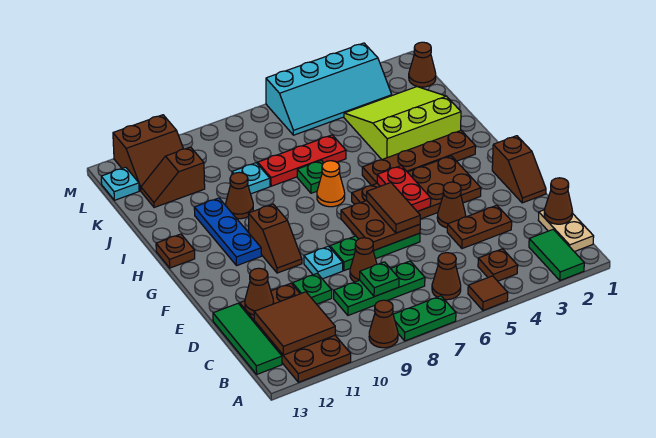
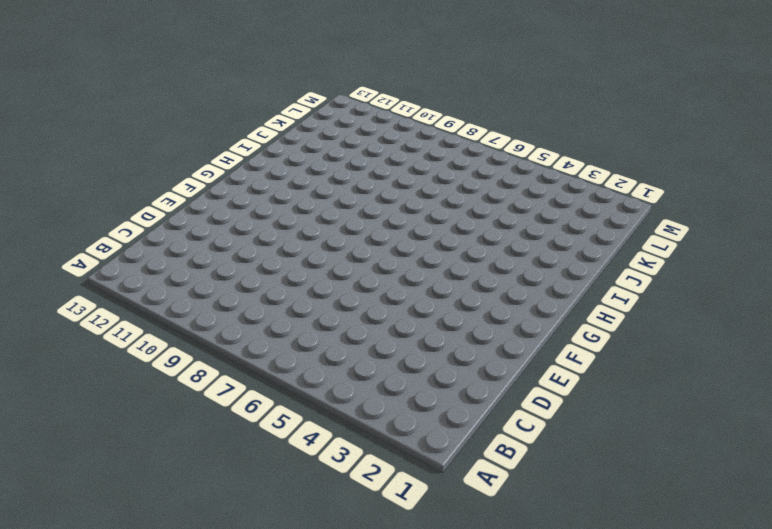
none -> green 1x2 tile [529,229,584,280]
none -> brown 1x1 tile [468,276,508,310]
none -> green 1x2 plate [393,296,456,341]
none -> brown 1x1 cone [369,300,398,348]

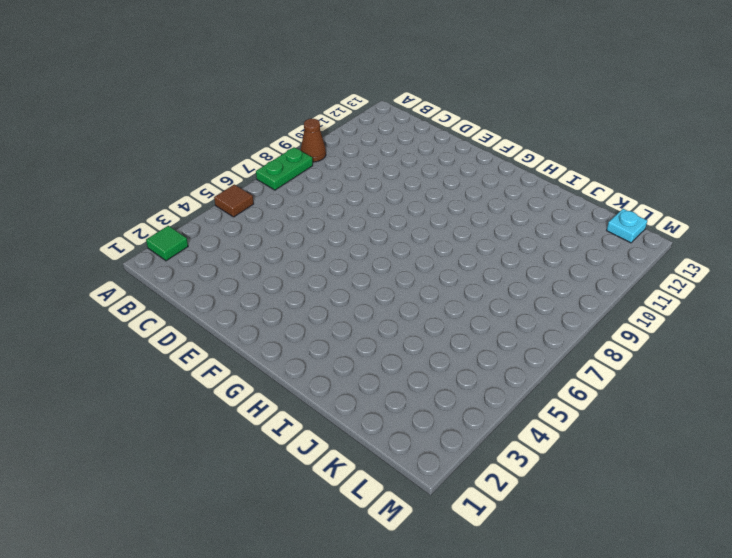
green 1x1 tile [146,226,188,261] -> green 1x2 tile [529,229,584,280]
none -> brown 2x4 plate [240,283,351,382]
none -> tan 1x2 plate [538,210,594,252]
none -> brown 1x1 plate [478,249,518,281]
none -> brown 1x1 cone [432,253,461,300]

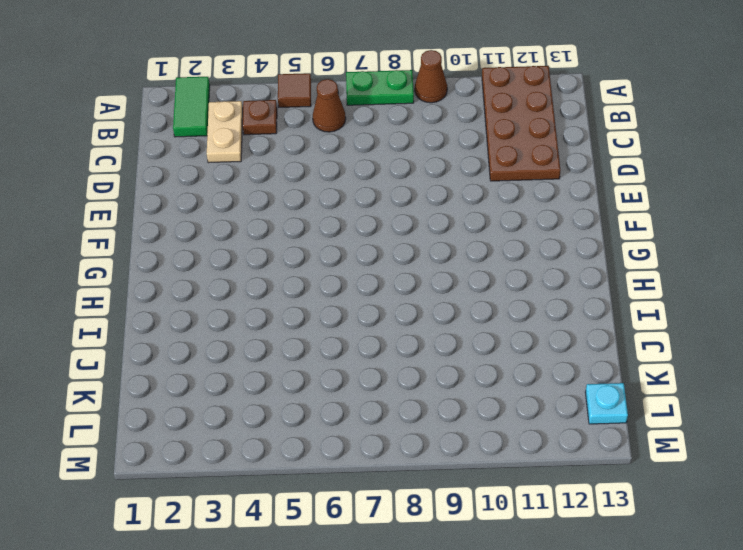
tan 1x2 plate [207,101,243,163] -> tan 1x2 plate moved to [538,210,594,252]
none -> green 1x3 tile [213,303,282,374]
none -> green 1x3 plate [334,261,425,315]
none -> brown 1x2 plate [447,205,512,249]
none -> brown 1x1 cone [350,238,377,282]

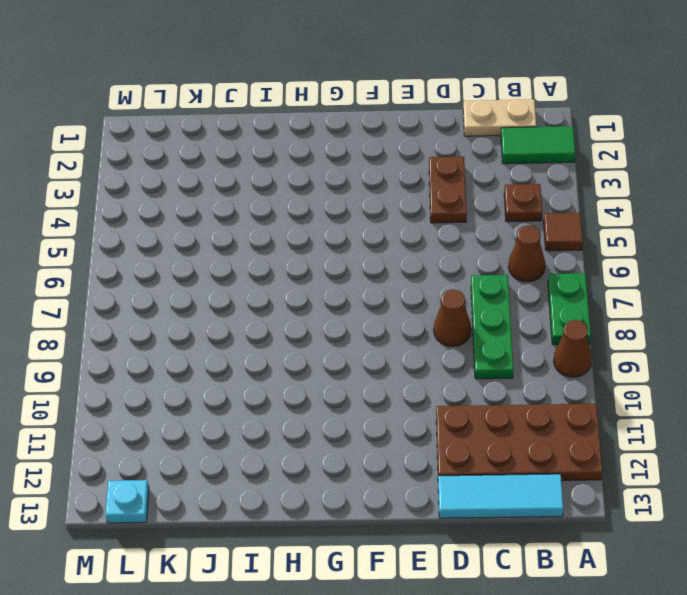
cyan 1x3 tile [438,474,563,518] -> green 1x3 tile [213,303,282,374]
none -> green 1x1 plate [292,273,332,304]
none -> brown 1x2 slope [492,136,546,203]
none -> brown 1x1 cone [437,182,466,228]
none -> green 1x3 plate [330,233,420,271]

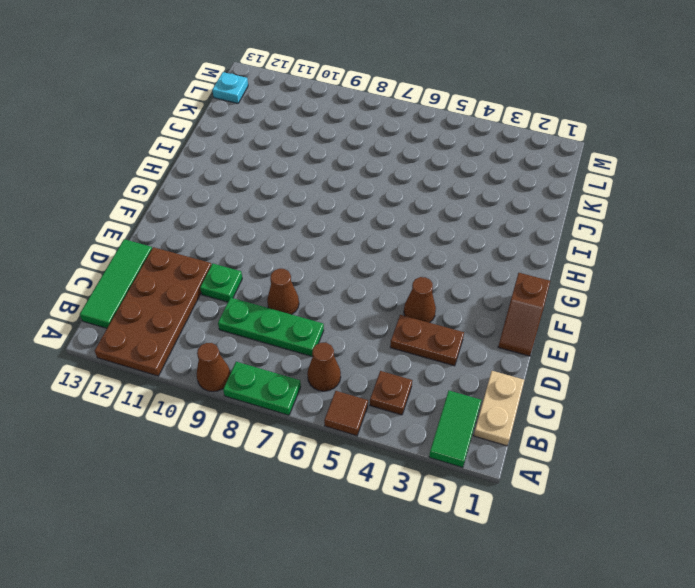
none -> green 1x3 plate [330,233,420,271]
none -> cyan 1x1 plate [304,246,343,279]
none -> brown 2x4 plate [352,156,481,219]
none -> brown 1x2 slope [248,204,302,273]

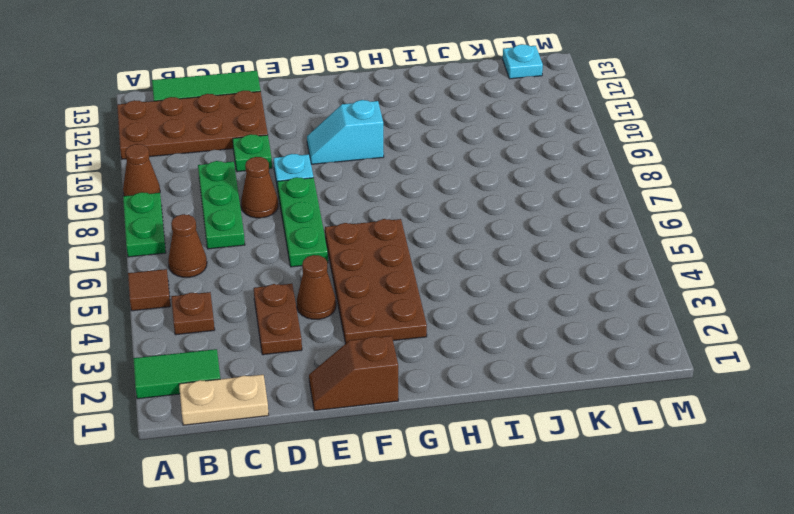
cyan 1x2 slope [307,100,384,164] -> brown 1x2 slope [248,204,302,273]
none -> blue 1x3 plate [194,198,261,266]
none -> brown 1x4 plate [362,131,476,185]
none -> orange 1x1 cone [317,161,345,207]
none -> brown 1x1 plate [156,234,195,268]

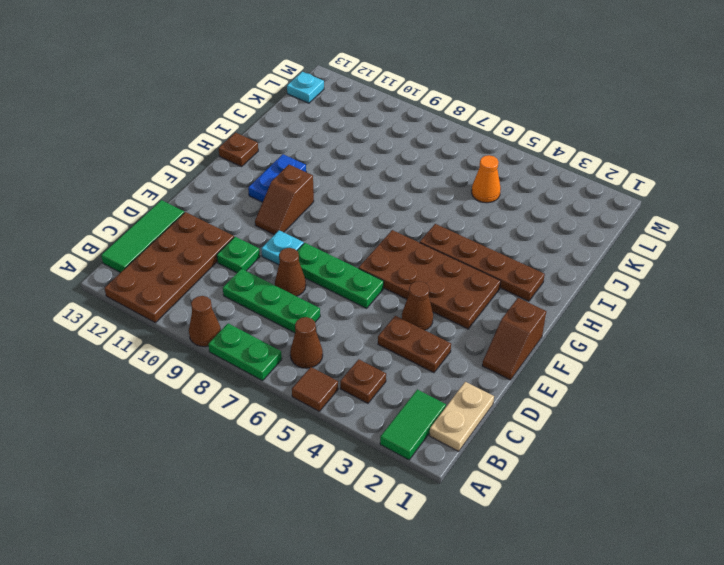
blue 1x2 plate [248,154,306,202] -> blue 1x3 plate [194,198,261,266]
orange 1x1 cone [472,155,501,203] -> orange 1x1 cone moved to [317,161,345,207]
none -> lime 3x3 slope [344,87,461,159]
none -> green 1x1 plate [297,160,323,193]
none -> brown 1x1 cone [226,172,253,219]
none -> red 1x3 plate [258,135,346,186]

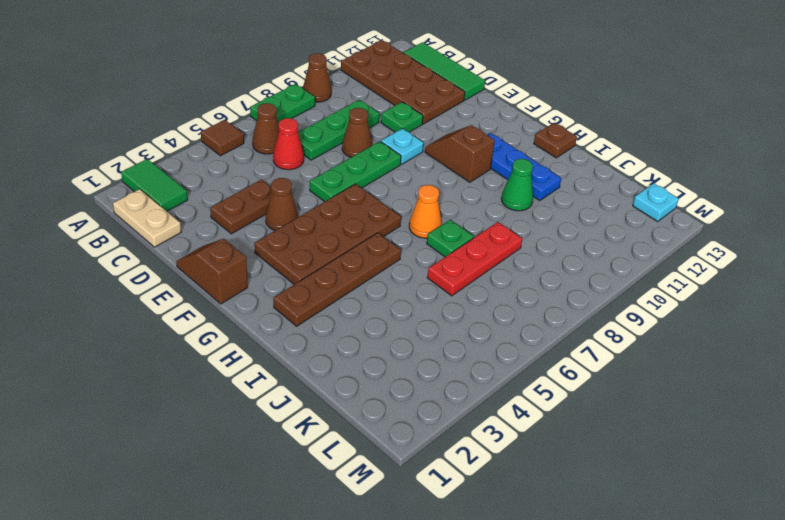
red 1x1 cone [273,118,304,170] -> none
green 1x1 cone [501,159,533,211] -> brown 1x1 cone [226,172,253,219]
none -> brown 1x1 plate [478,249,518,281]
none -> lime 3x3 slope [344,87,461,159]
none -> cyan 1x1 plate [232,163,270,194]
none -> brown 1x2 slope [141,147,205,208]

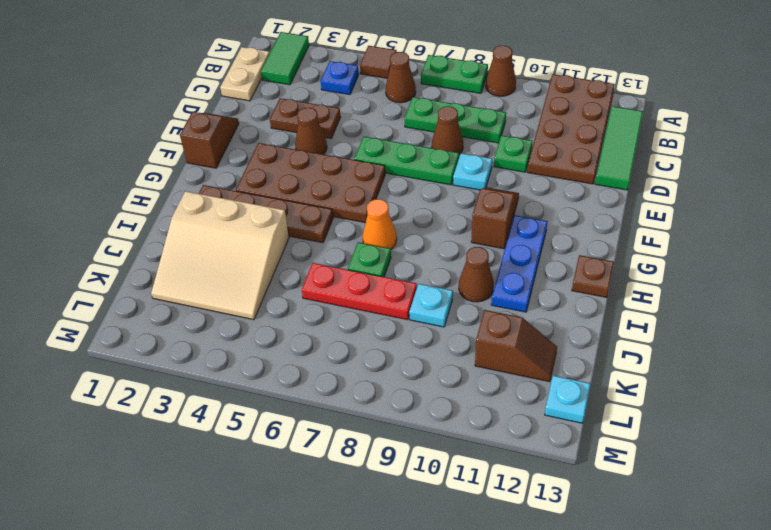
blue 1x1 plate [321,61,359,95] -> brown 1x1 plate [478,249,518,281]
tan 3x3 slope [151,191,289,320] -> lime 3x3 slope [344,87,461,159]
none -> brown 1x1 cone [409,42,436,87]
none -> cyan 2x4 slope [266,43,392,135]
none -> brown 2x2 slope [113,115,183,191]
none -> brown 2x2 tile [254,292,335,355]

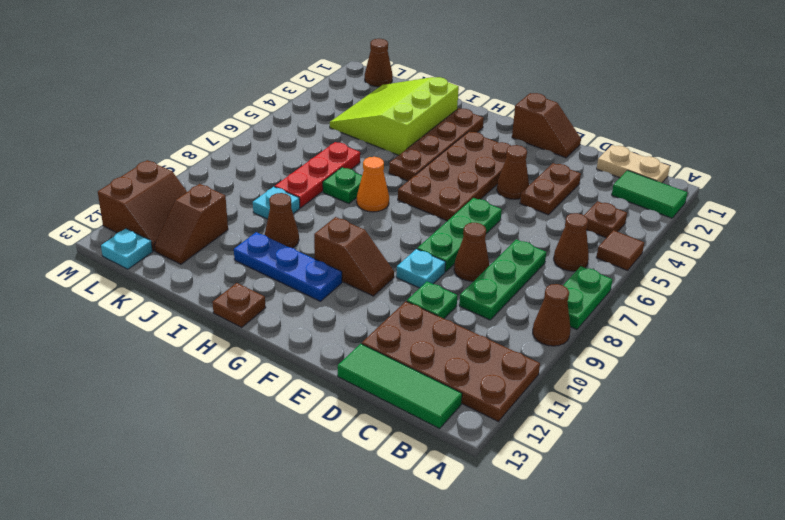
none -> cyan 2x4 slope [266,43,392,135]
none -> brown 2x2 tile [254,292,335,355]
none -> brown 1x1 cone [544,178,573,224]
none -> green 1x1 plate [360,262,399,297]

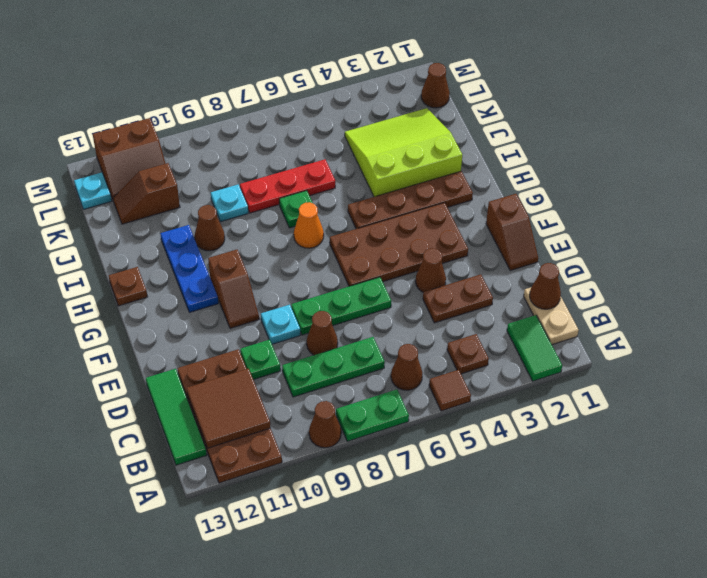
none -> cyan 2x4 slope [266,43,392,135]
none -> green 1x1 plate [360,262,399,297]
none -> brown 1x1 cone [245,268,274,315]
none -> brown 2x2 plate [341,201,420,251]

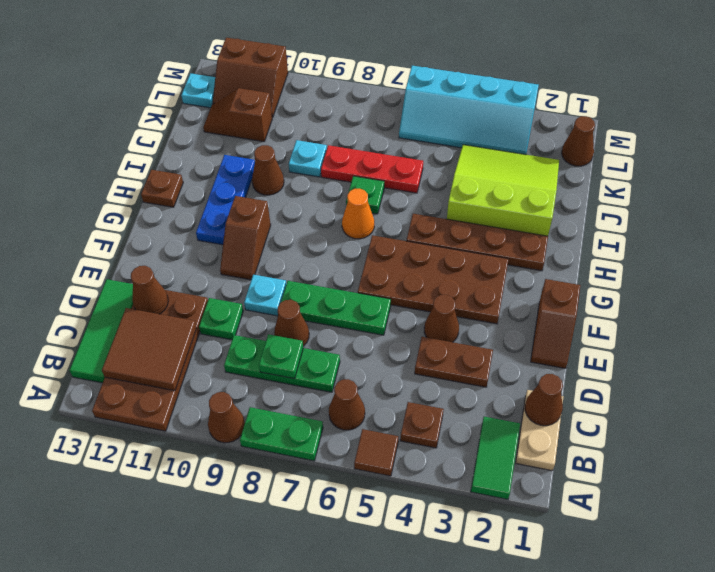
none -> brown 2x2 plate [341,201,420,251]
none -> red 1x2 plate [377,166,431,211]
none -> brown 1x2 tile [367,183,420,233]

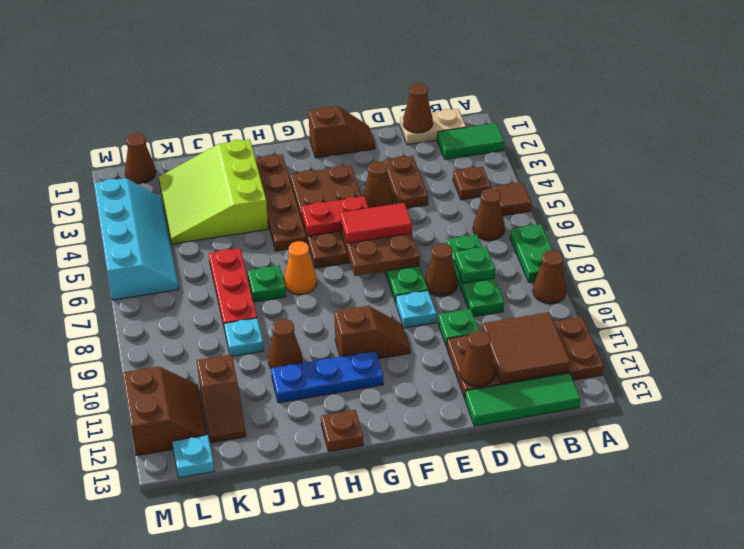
red 1x2 tile [340,203,412,243] -> brown 1x2 tile [367,183,420,233]

